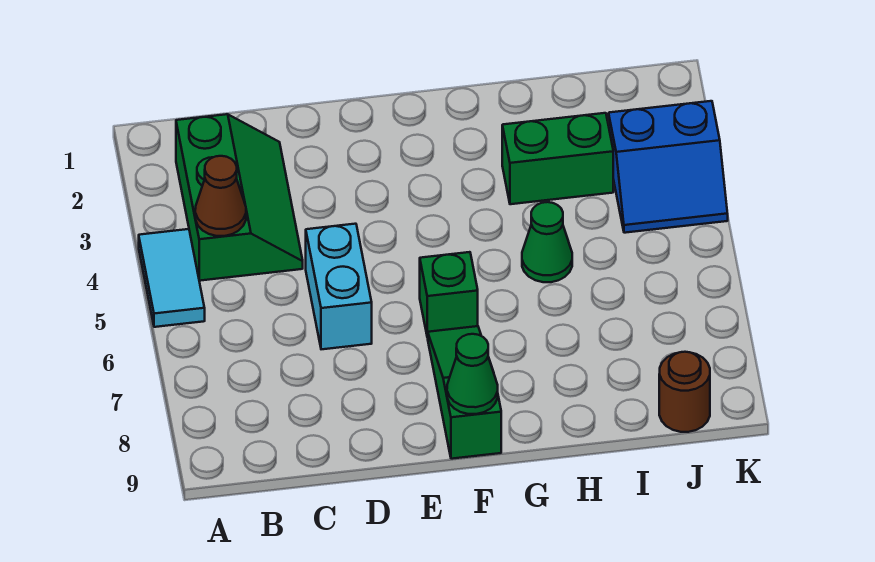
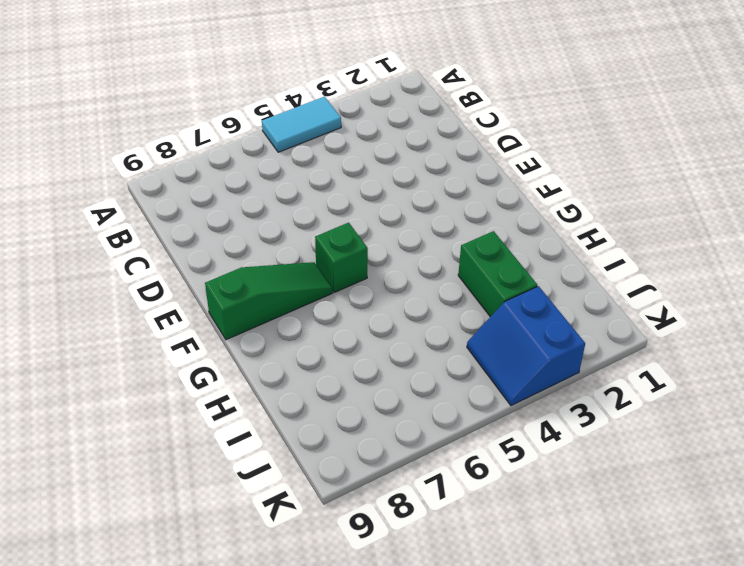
none -> green 2x3 slope [176,114,303,281]
none -> cyan 1x2 brick [306,224,372,349]

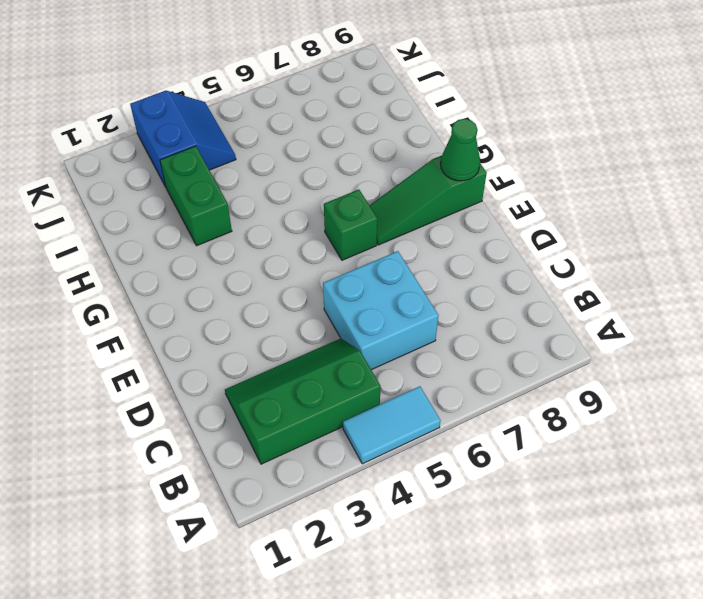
cyan 2x2 brick [323,251,439,370] -> cyan 1x2 brick [306,224,372,349]
none -> green 1x1 cone [522,202,572,282]
none -> brown 1x1 round brick [659,352,710,432]

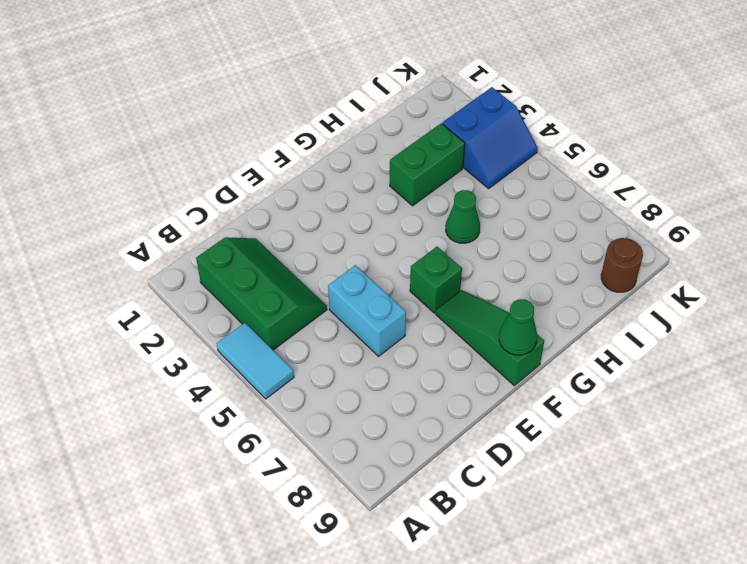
none -> brown 1x1 cone [195,156,246,236]

